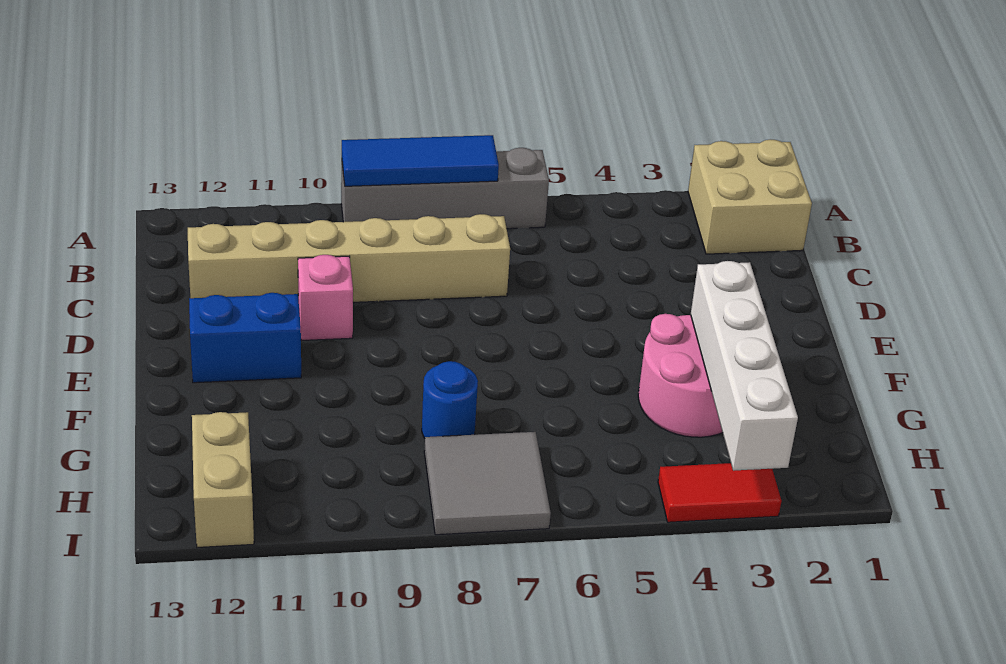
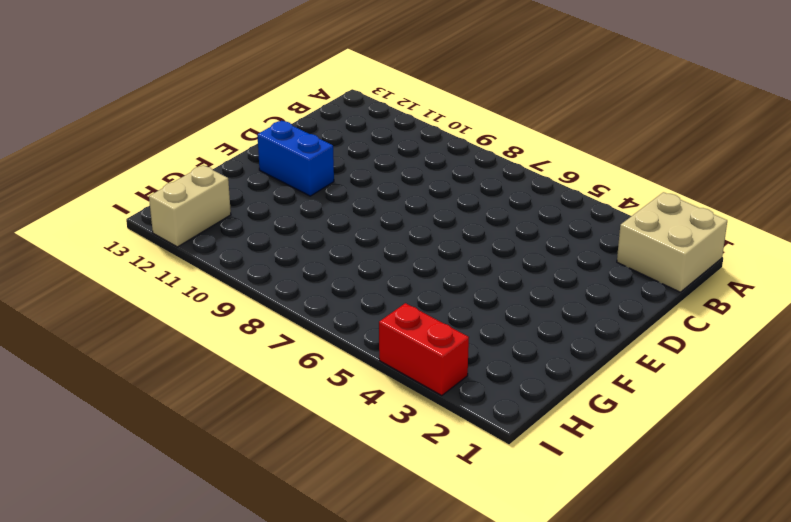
red 1x2 brick [379,303,469,396] -> red 1x2 tile [658,463,782,522]
none -> grey 1x4 brick [341,148,549,229]
none -> tan 1x6 brick [188,214,510,302]
none -> pink 1x1 brick [298,255,353,340]

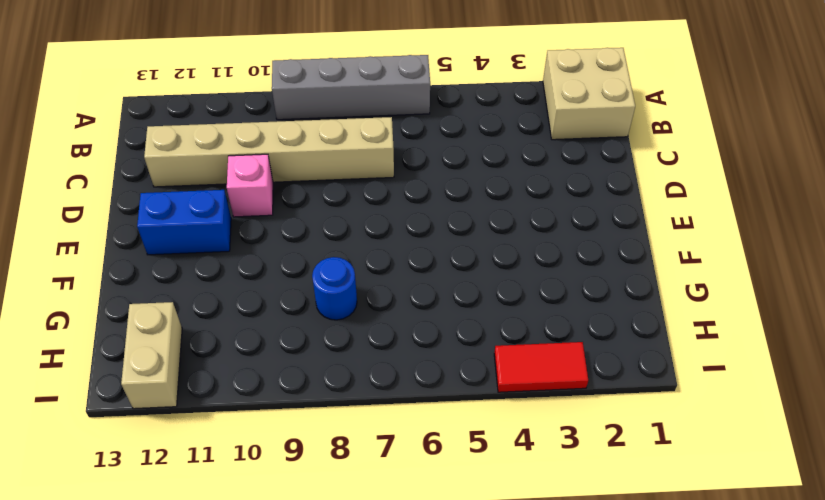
none -> pink 2x2 round brick [638,314,723,437]
none -> grey 2x2 tile [424,432,551,535]
none -> blue 1x3 tile [342,135,499,186]

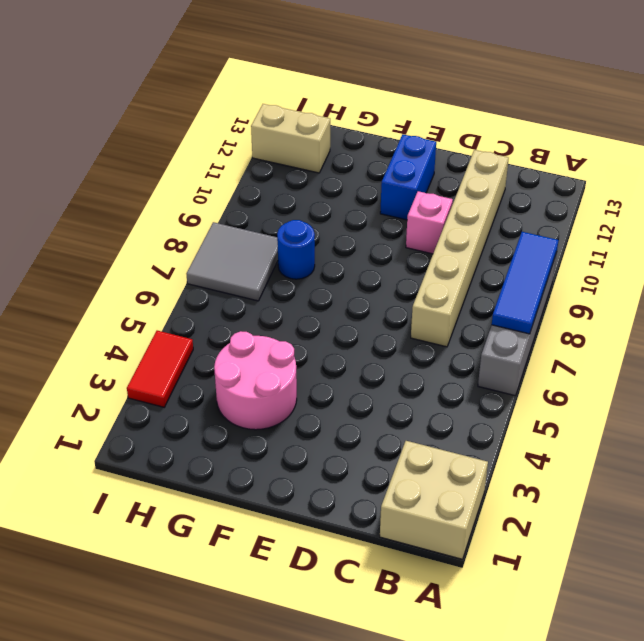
none -> white 1x4 brick [691,261,798,471]

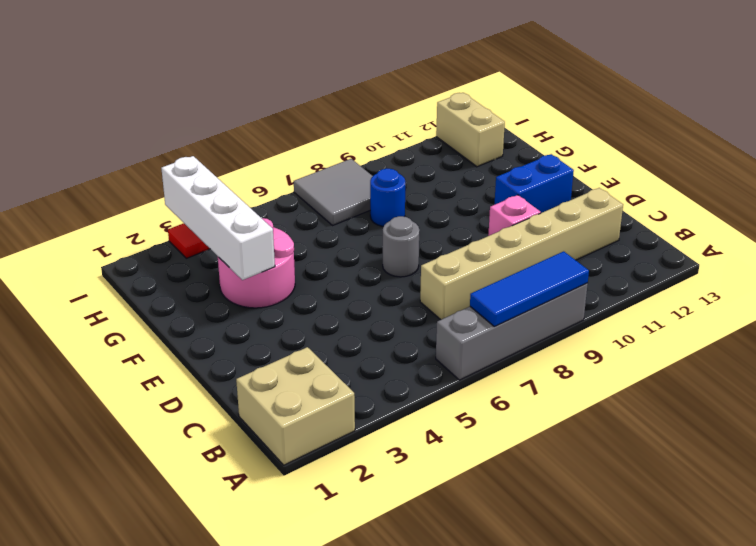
grey 1x1 round brick [383,216,419,277] -> none

